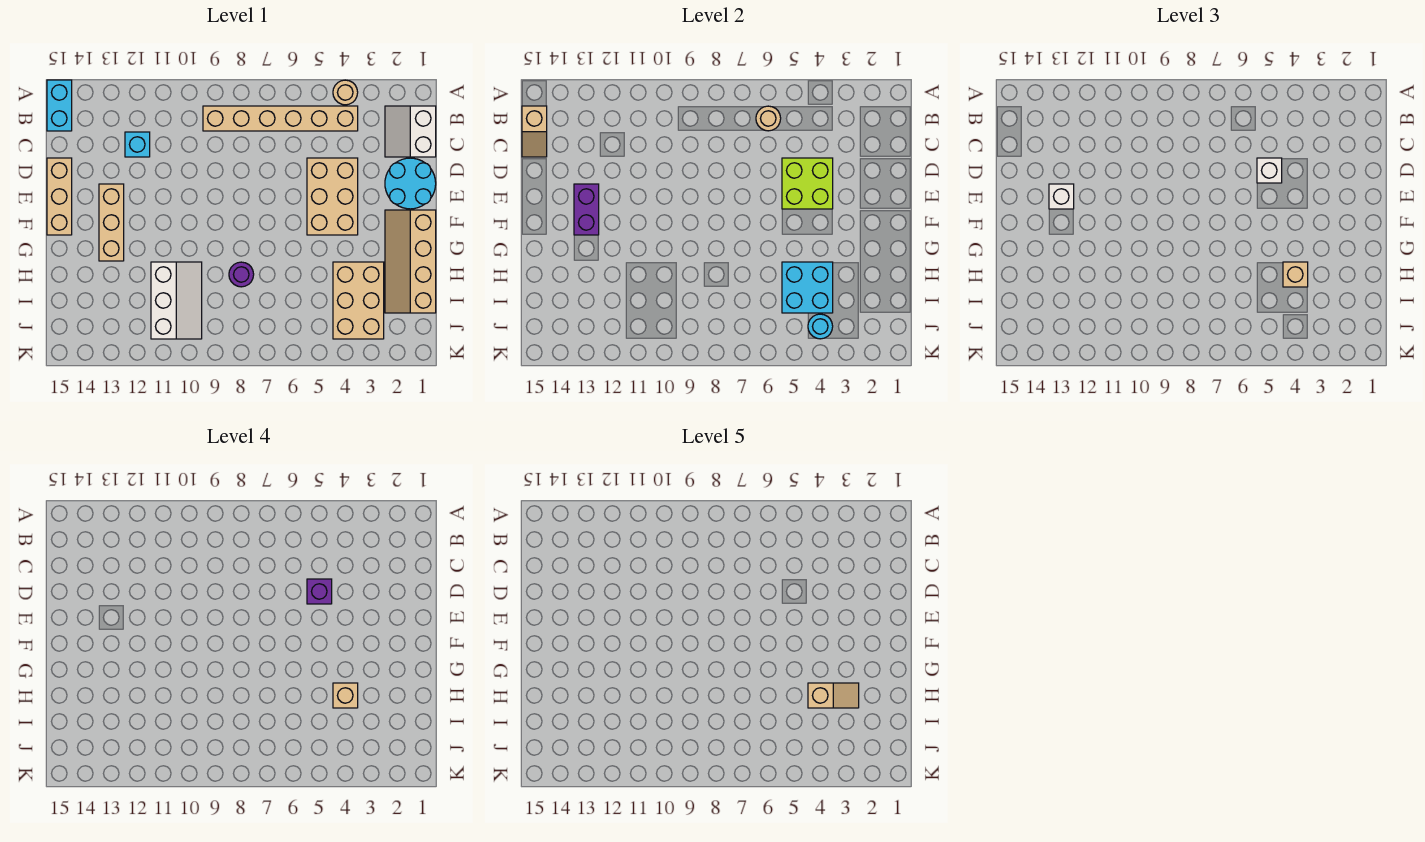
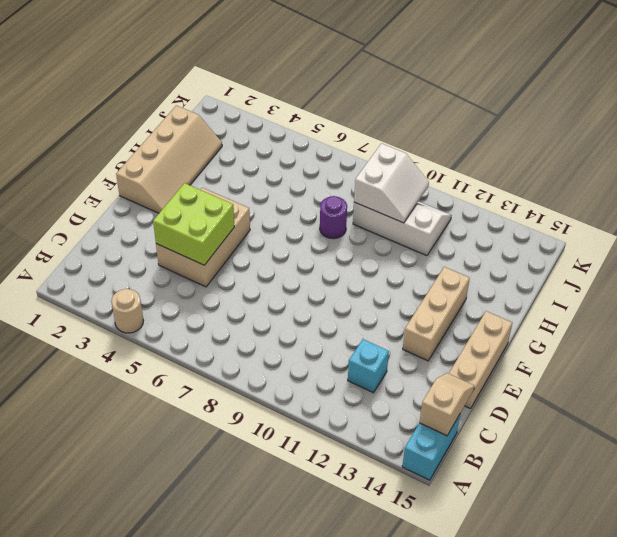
white 2x3 slope [353,202,452,256] -> white 2x3 slope turned to [151,262,202,339]
white 2x2 slope [354,144,429,223] -> white 2x2 slope moved to [385,106,436,157]
none -> tan 1x6 brick [203,106,358,131]
none -> cyan 2x2 round brick [385,158,436,209]
none -> tan 2x3 brick [333,262,384,339]

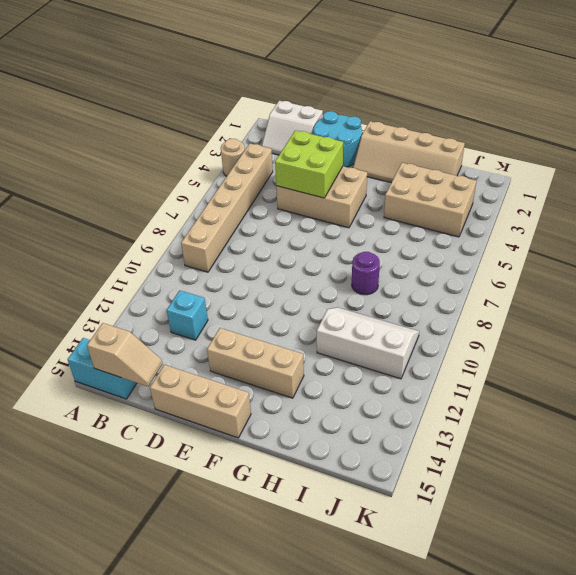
none -> tan 1x1 round brick [756,106,781,131]
none -> purple 1x2 brick [574,184,599,235]
none -> cyan 2x2 brick [782,262,833,313]

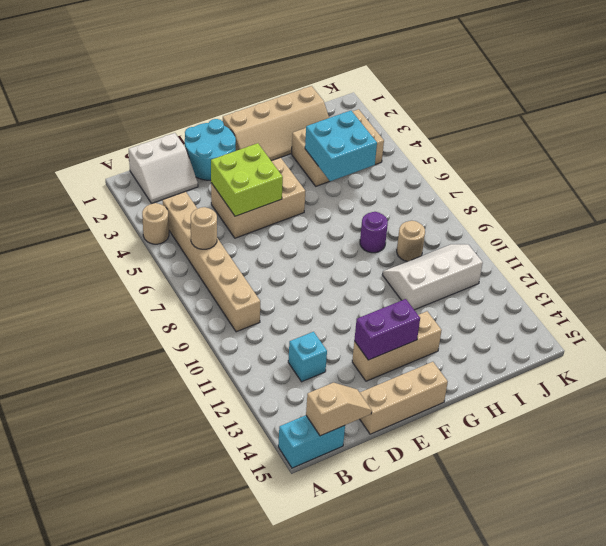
tan 1x1 round brick [397,221,425,261] -> none
none -> cyan 1x1 round brick [808,314,833,339]
none -> white 1x1 brick [1257,158,1282,183]
none -> white 1x1 brick [1049,184,1074,209]

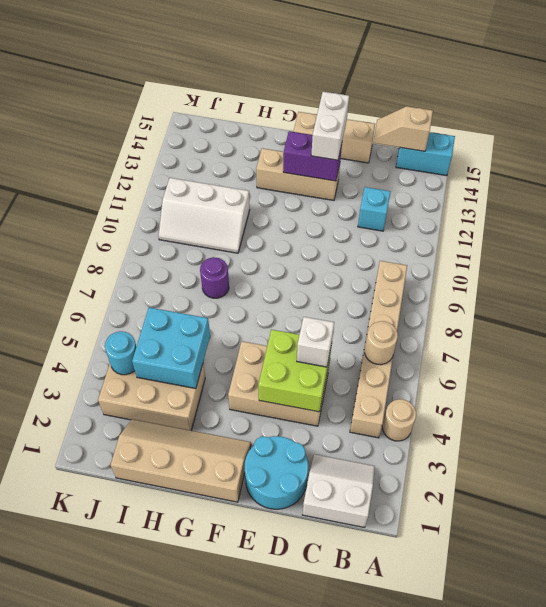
white 1x2 brick [311,92,349,160] -> white 1x1 brick [1049,184,1074,209]
none -> tan 1x1 brick [1283,262,1308,287]
none -> purple 1x1 brick [307,579,332,604]
none -> tan 1x1 brick [333,683,358,708]

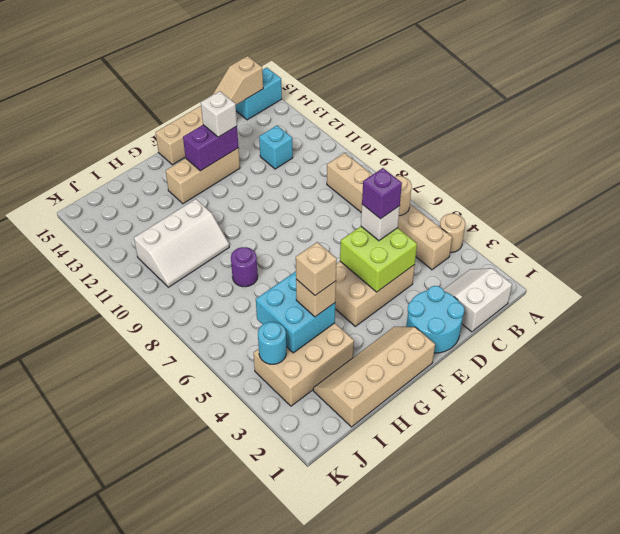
none -> tan 1x2 slope [808,683,859,708]

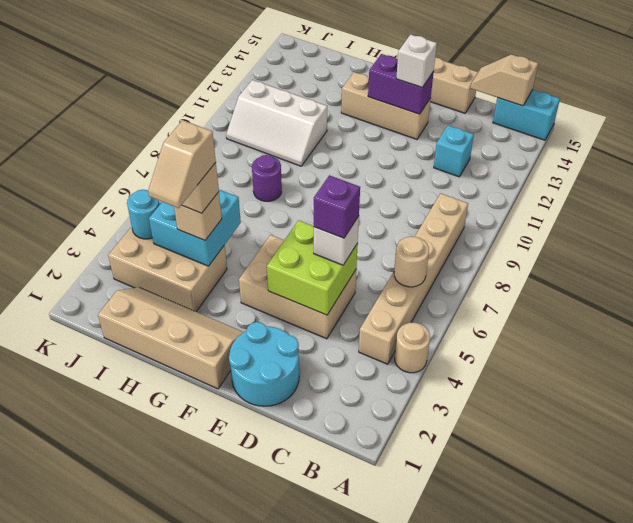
none -> white 2x2 slope [385,106,436,157]

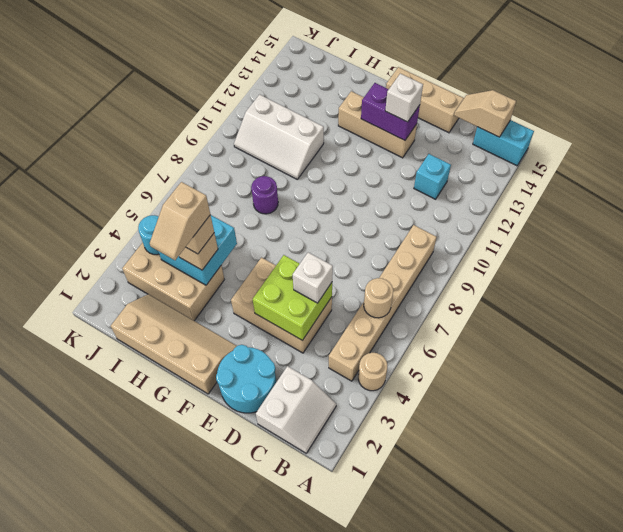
white 2x2 slope [256,366,336,453] -> white 2x2 slope turned to [385,106,436,157]
none -> purple 1x1 brick [307,579,332,604]

